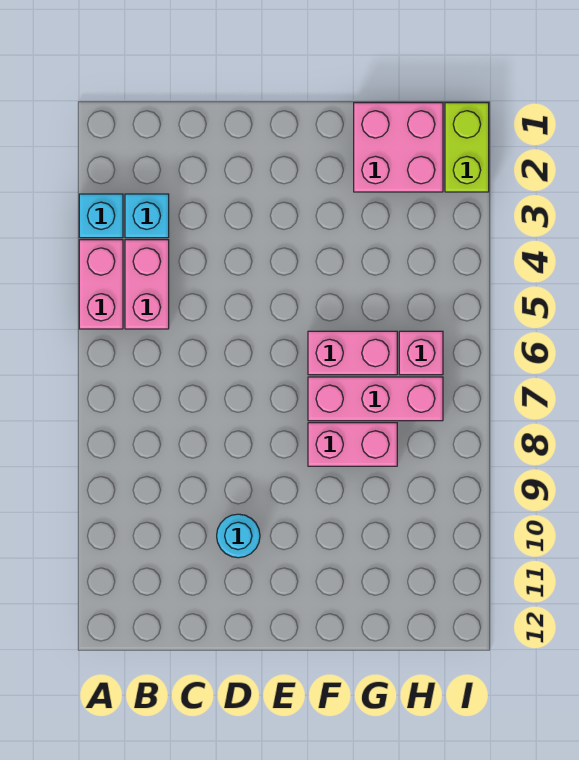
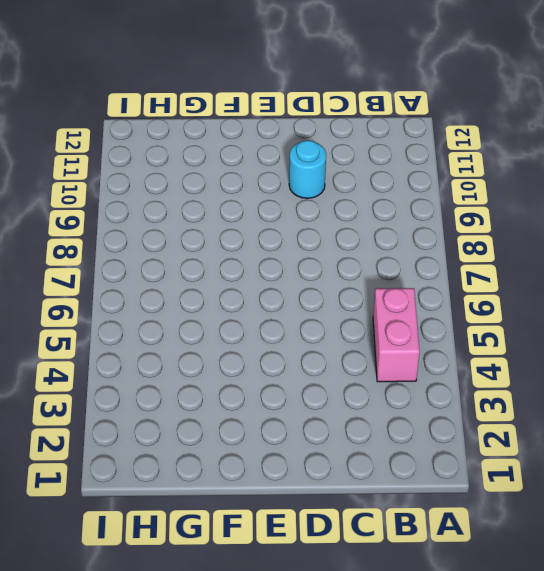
none -> cyan 1x1 brick [79,194,123,238]
none -> pink 1x2 brick [79,240,123,329]

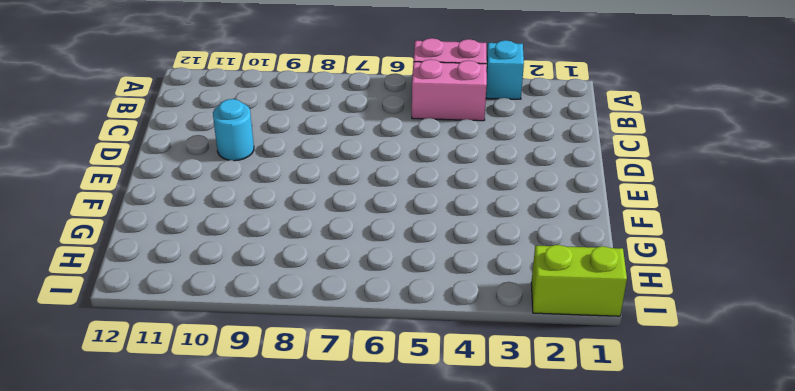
none -> cyan 1x1 brick [125,194,169,238]
none -> pink 1x2 brick [308,331,397,375]

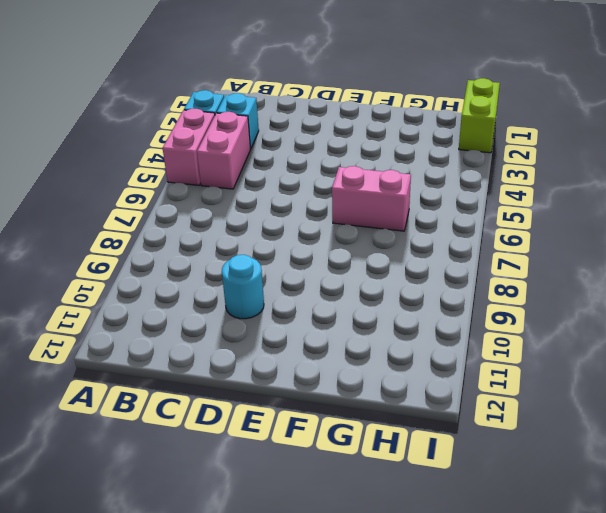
none -> pink 1x3 brick [308,377,443,421]
none -> pink 1x2 brick [308,423,397,466]

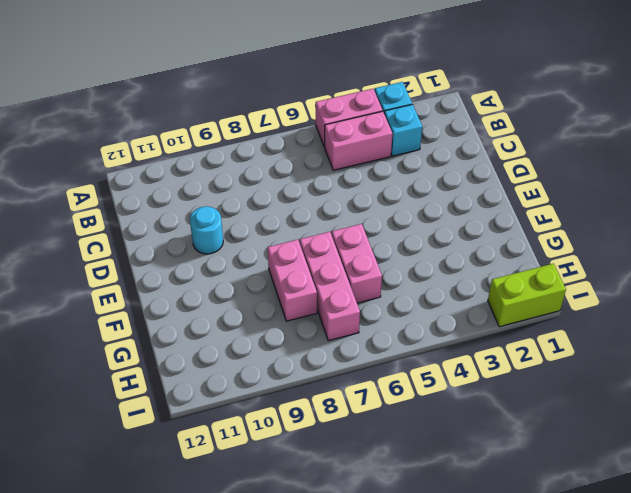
none -> pink 2x2 brick [354,103,443,192]
none -> pink 1x1 brick [399,331,443,375]

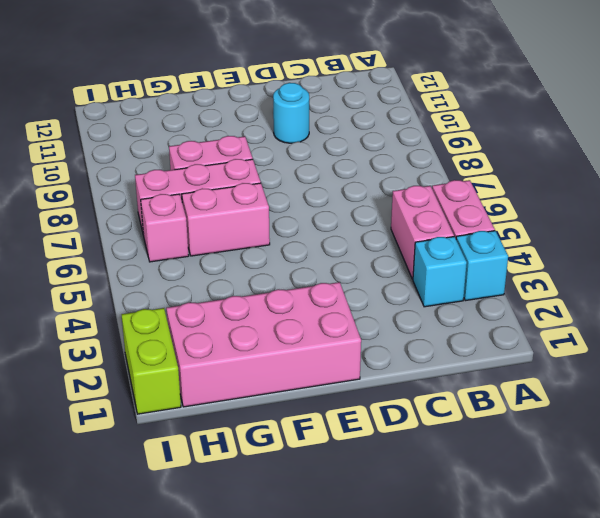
pink 2x4 brick [166,282,361,407] -> pink 2x2 brick [354,103,443,192]

